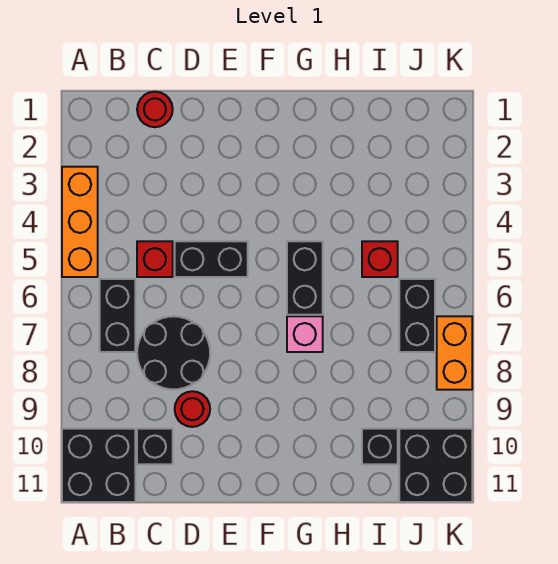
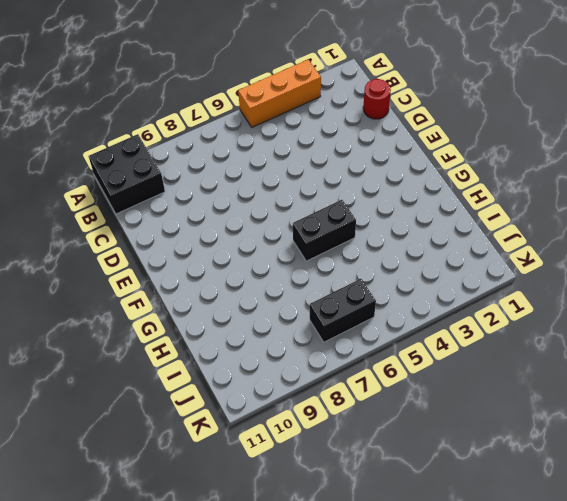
none -> black 1x2 brick [100,279,135,352]
none -> red 1x1 brick [137,241,173,277]
none -> black 2x2 round brick [137,316,210,390]

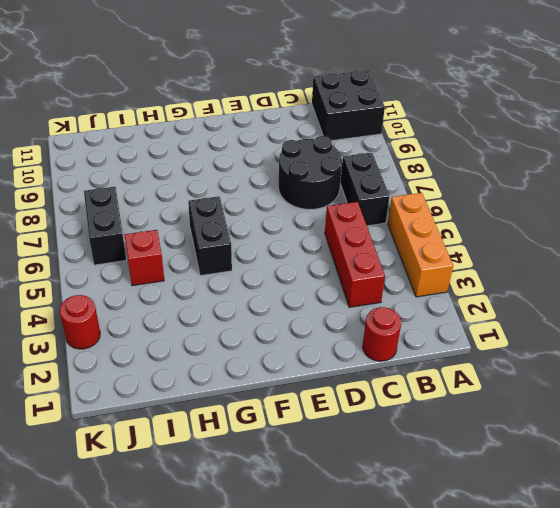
red 1x3 brick [325,202,385,307] -> red 1x1 brick [137,241,173,277]
red 1x1 round brick [60,295,100,349] -> red 1x1 round brick moved to [175,391,210,427]
none -> black 1x1 brick [137,429,173,464]
none -> black 1x2 brick [175,241,248,277]
none -> pink 1x1 brick [287,316,323,352]

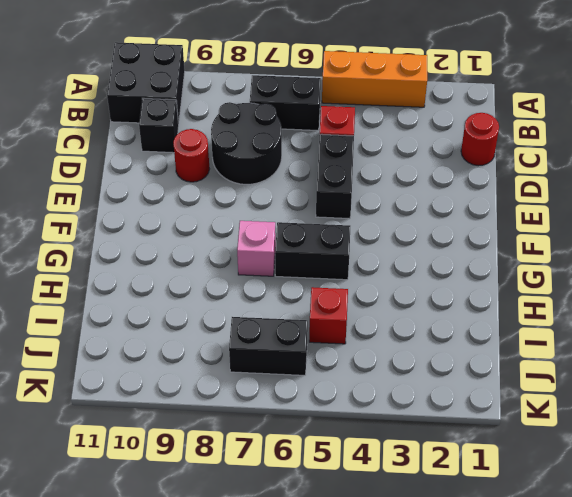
none -> black 1x1 brick [362,429,398,464]
none -> black 2x2 brick [399,429,472,502]
none -> orange 1x2 brick [437,316,472,390]

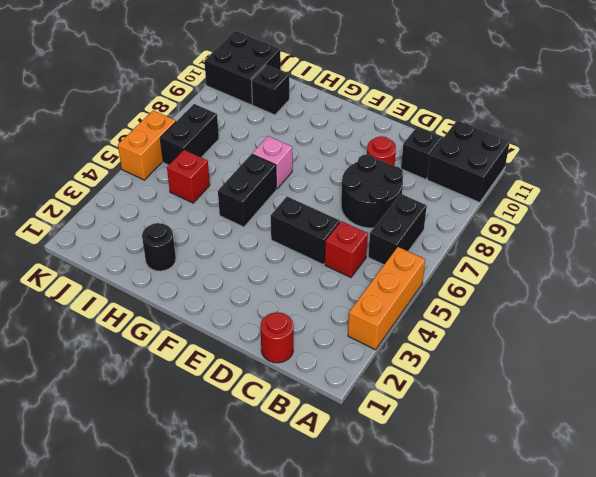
black 1x1 round brick [142,223,176,271] -> none
orange 1x2 brick [118,110,176,180] -> orange 1x2 brick moved to [437,316,472,390]

